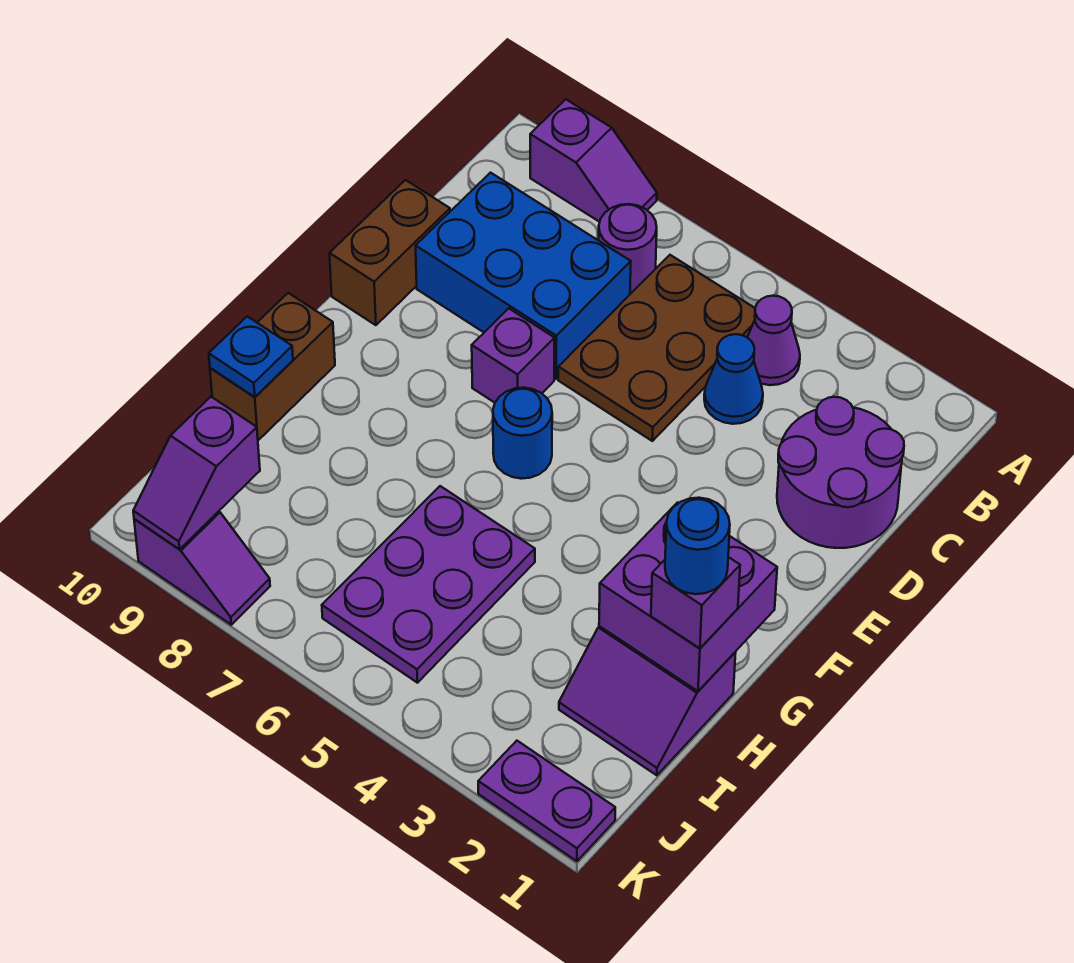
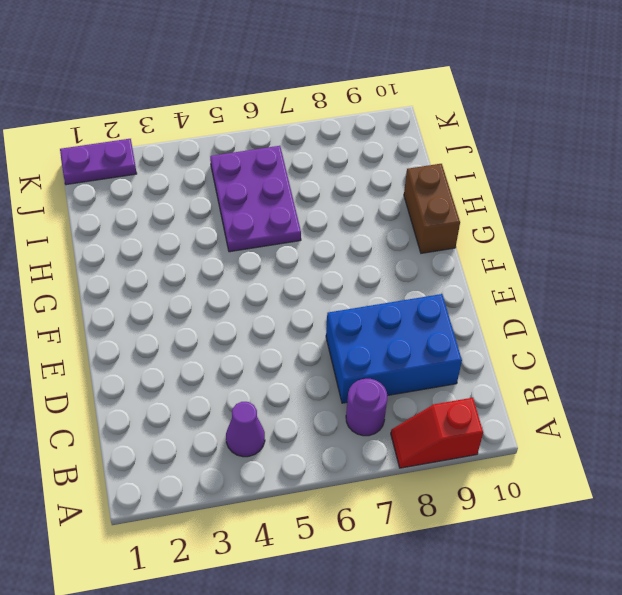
red 1x2 slope [391,398,483,468] -> purple 1x2 slope [530,100,657,222]
none -> brown 2x3 plate [558,255,755,441]
none -> purple 2x2 round brick [777,397,904,548]
none -> blue 1x1 cone [704,334,763,424]

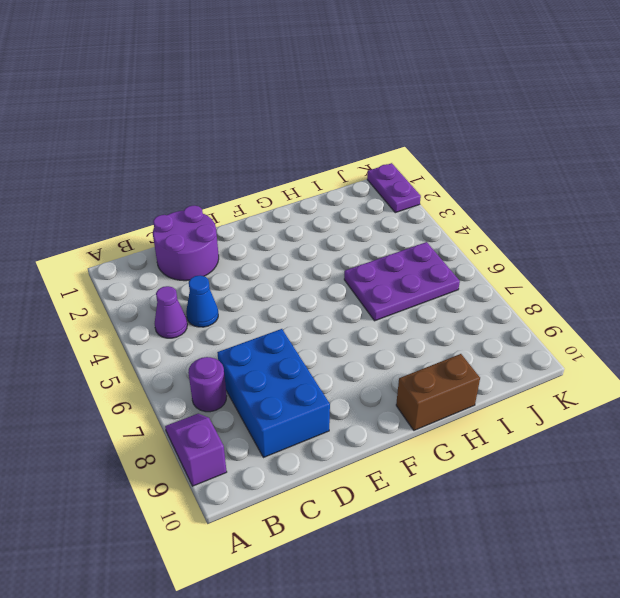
none -> brown 2x3 plate [558,255,755,441]
none -> brown 1x2 brick [330,180,450,325]
none -> purple 1x1 brick [472,308,554,403]

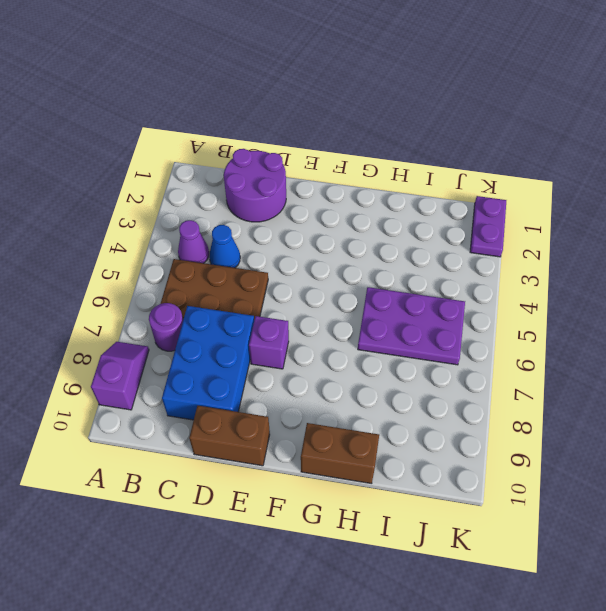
none -> blue 1x1 round brick [493,388,552,479]
none -> purple 2x2 slope [559,626,736,775]
none -> purple 1x2 slope [134,511,270,625]

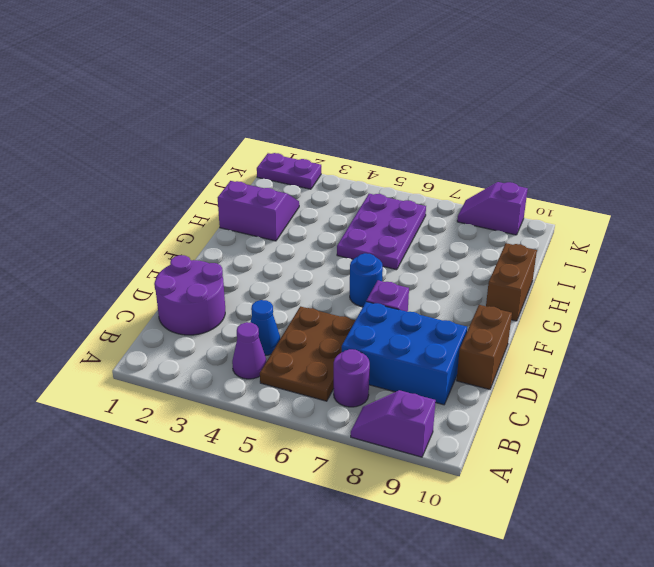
none -> purple 2x2 brick [599,502,777,691]
none -> blue 1x1 plate [209,316,293,397]
none -> purple 1x2 slope [133,397,260,549]

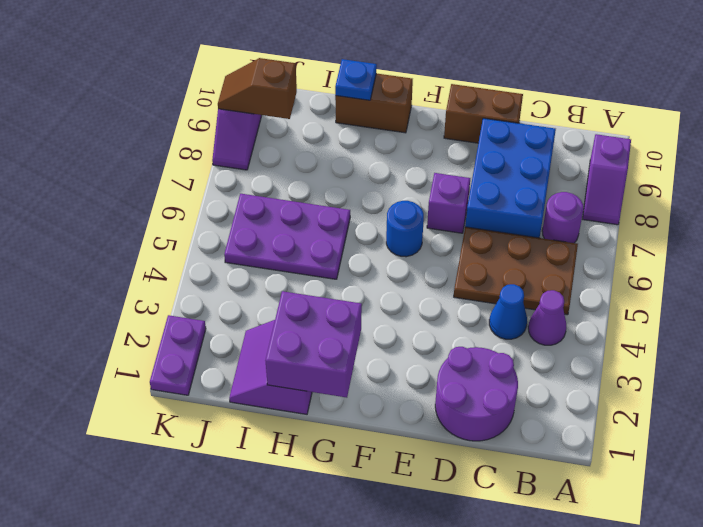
brown 1x2 slope [218,58,297,119] -> purple 1x2 slope [133,397,260,549]
none -> purple 1x1 brick [651,557,740,648]
none -> blue 1x1 round brick [665,498,730,594]

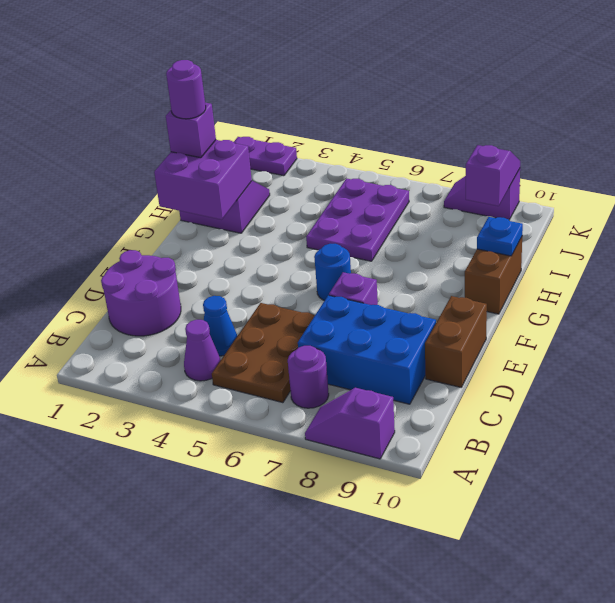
purple 1x1 round brick [166,60,206,119] -> blue 1x1 round brick [665,498,730,594]

